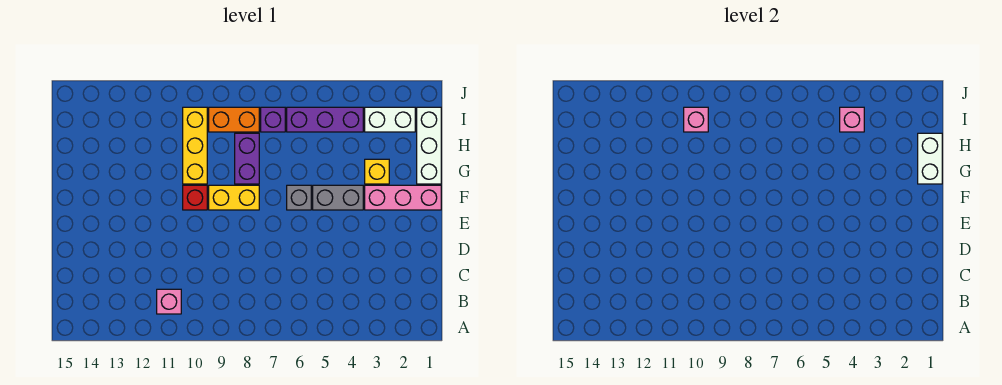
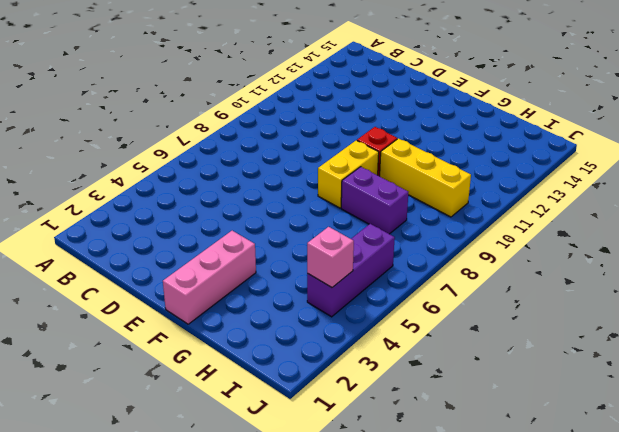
none -> pink 1x1 brick [157,289,181,314]
none -> grey 1x2 brick [313,185,363,210]
none -> grey 1x1 brick [287,185,311,210]

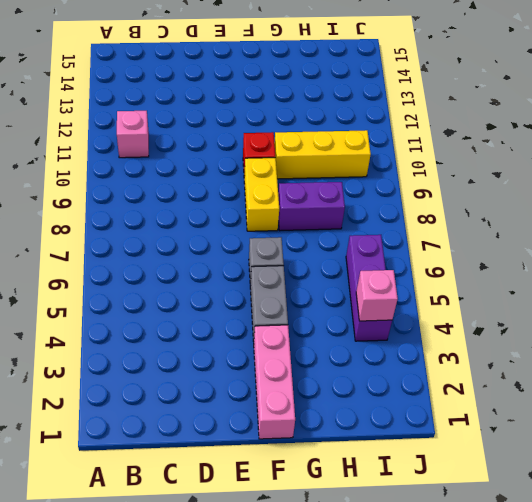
none -> white 1x3 brick [417,107,441,184]
none -> yellow 1x1 brick [365,159,389,184]
none -> white 1x2 brick [365,107,415,132]

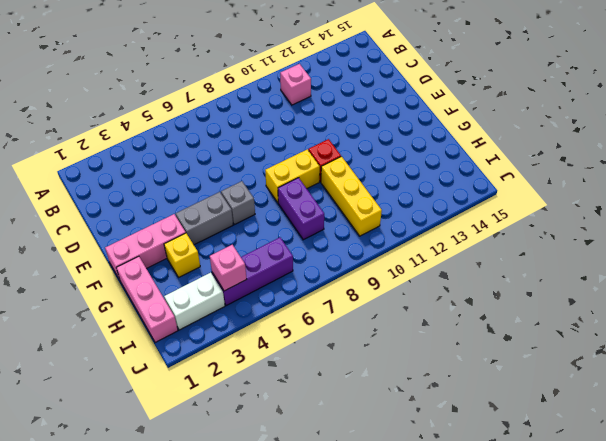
pink 1x3 brick [116,256,178,343] -> white 1x3 brick [417,107,441,184]
none -> purple 1x1 brick [261,107,285,132]
none -> orange 1x2 brick [209,107,259,132]
none -> white 1x2 brick [918,133,942,184]

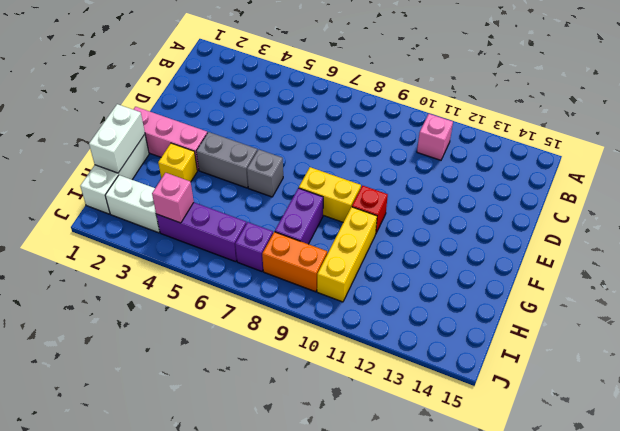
none -> pink 1x1 brick [684,107,708,132]

